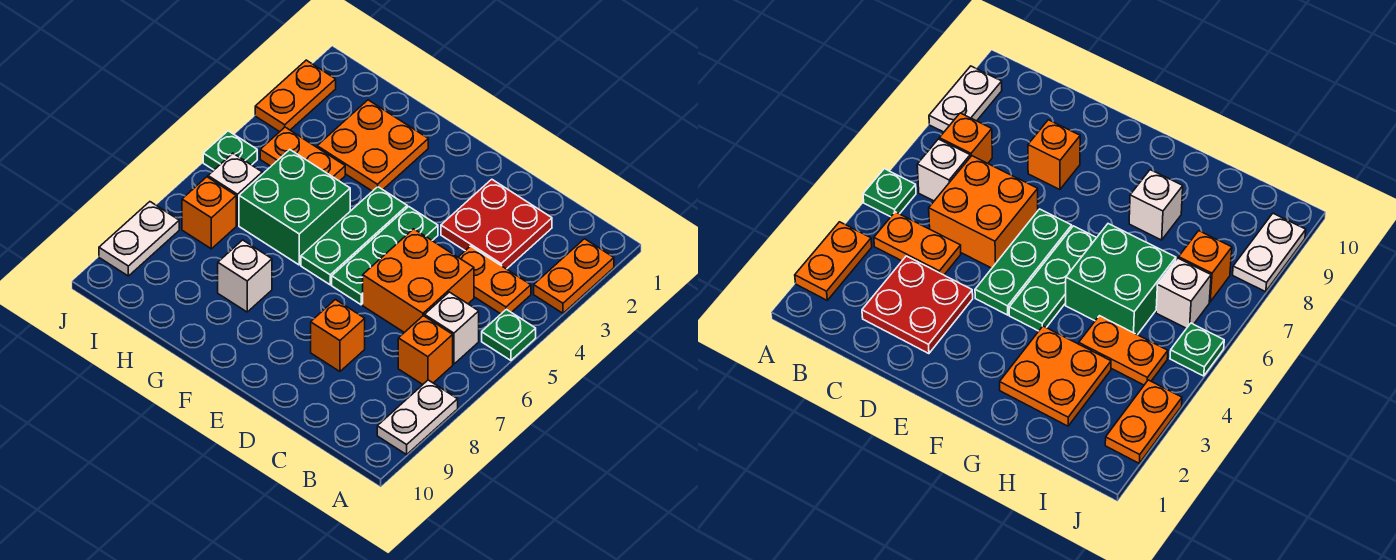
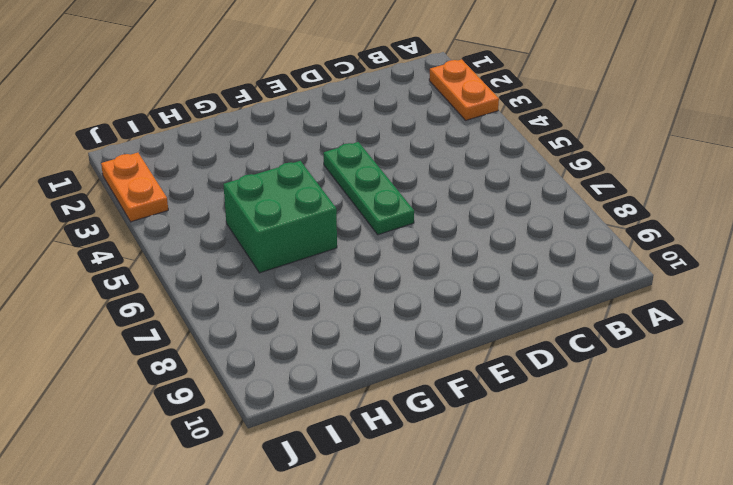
none -> green 1x1 plate [482,309,536,360]
none -> white 1x2 plate [377,380,458,455]
none -> orange 1x2 plate [458,246,531,314]

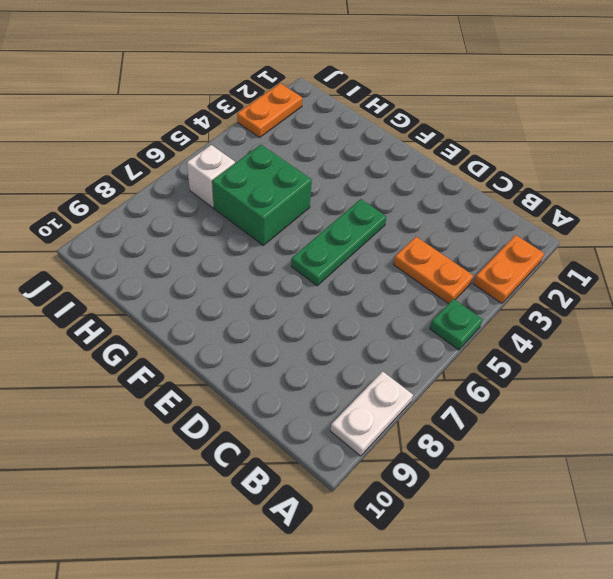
none -> white 1x1 brick [425,292,479,364]
none -> orange 1x1 brick [398,316,453,384]
none -> red 2x2 plate [441,179,552,269]

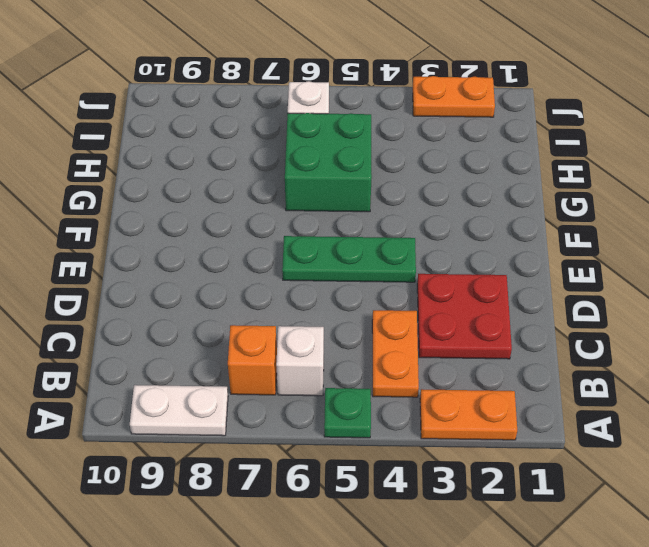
none -> orange 2x2 brick [363,229,474,332]
none -> orange 1x1 brick [311,300,365,371]
none -> green 1x3 plate [301,187,407,285]

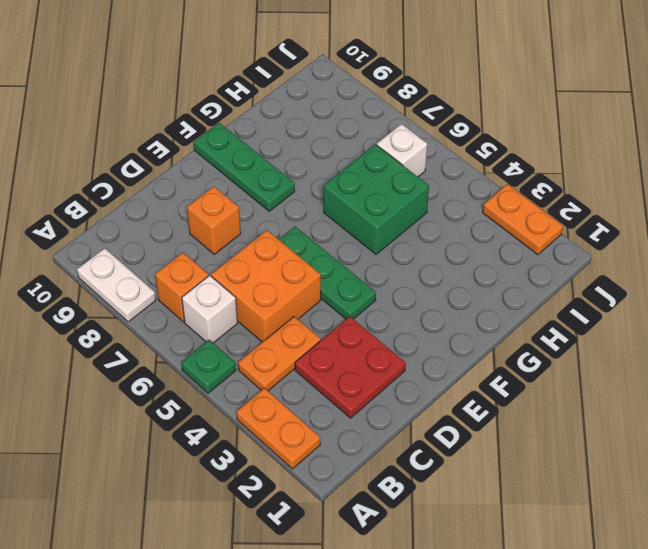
green 1x3 plate [194,123,295,211] -> green 1x3 plate moved to [301,187,407,285]
none -> orange 2x2 plate [317,100,428,191]
none -> white 1x1 brick [218,240,272,312]
none -> orange 1x2 plate [260,127,345,181]

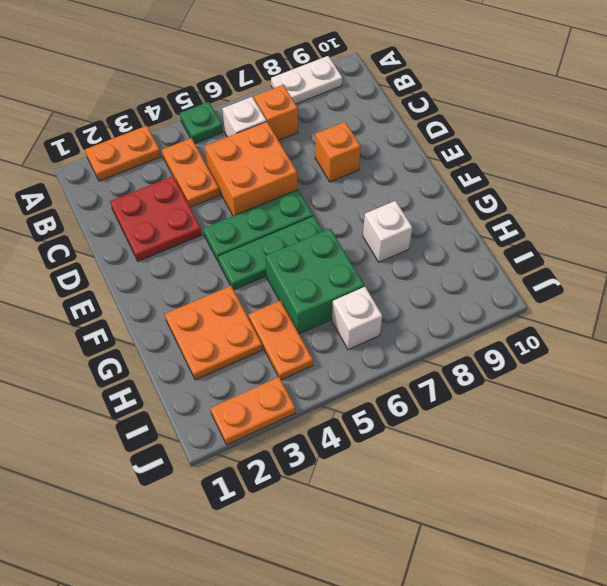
none -> orange 1x1 brick [182,177,236,249]
none -> green 1x1 plate [203,131,257,170]
none -> white 1x2 plate [99,202,179,276]

